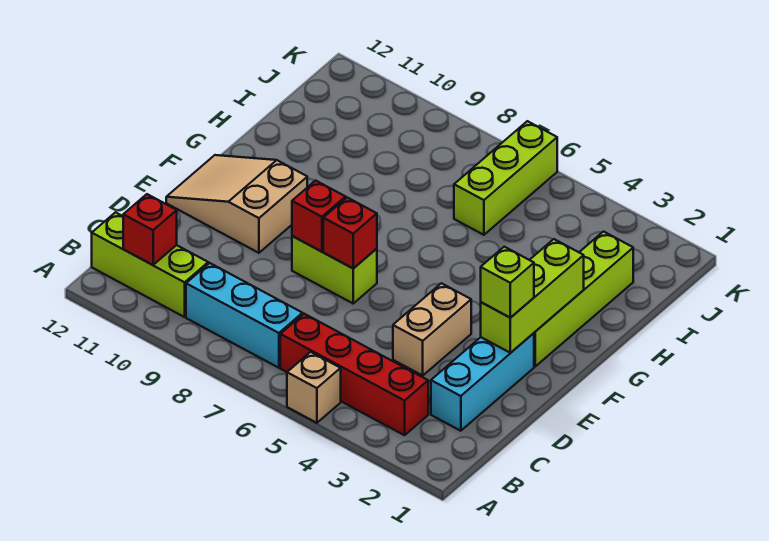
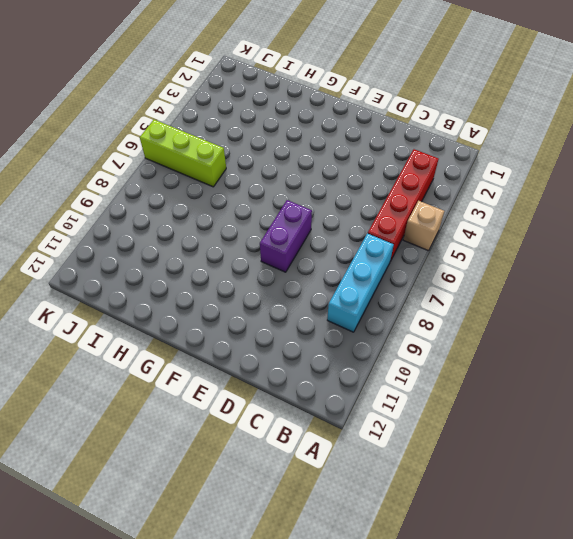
purple 1x2 brick [260,200,312,272] -> lime 1x2 brick [292,236,377,303]
none -> lime 1x3 brick [92,212,208,317]
none -> cyan 1x3 brick [431,333,534,431]
none -> tan 1x2 brick [393,283,471,375]

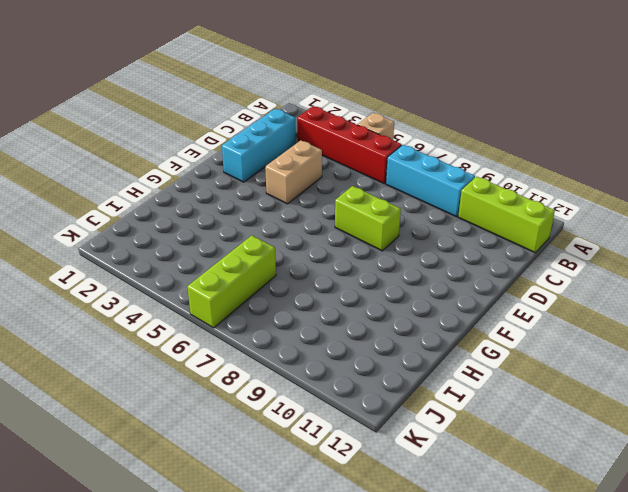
none -> tan 2x3 slope [166,155,307,253]
none -> lime 1x4 brick [534,232,633,366]
none -> red 1x1 brick [123,194,177,265]

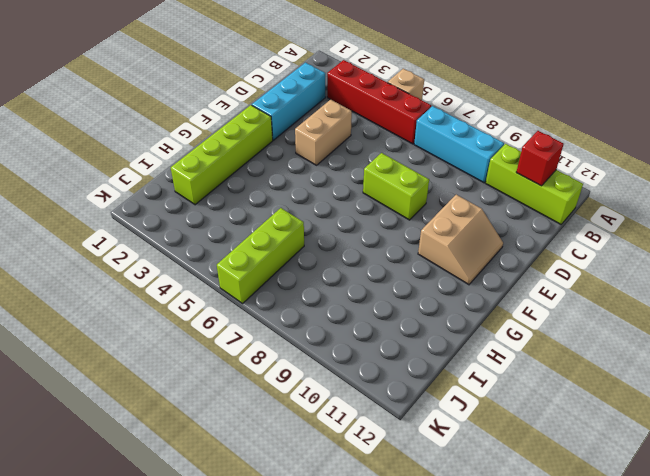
tan 2x2 slope [418,195,503,285] -> tan 2x3 slope [166,155,307,253]
none -> lime 1x3 brick [481,239,584,353]
none -> red 1x1 brick [323,198,377,268]
none -> red 1x1 brick [292,181,346,251]

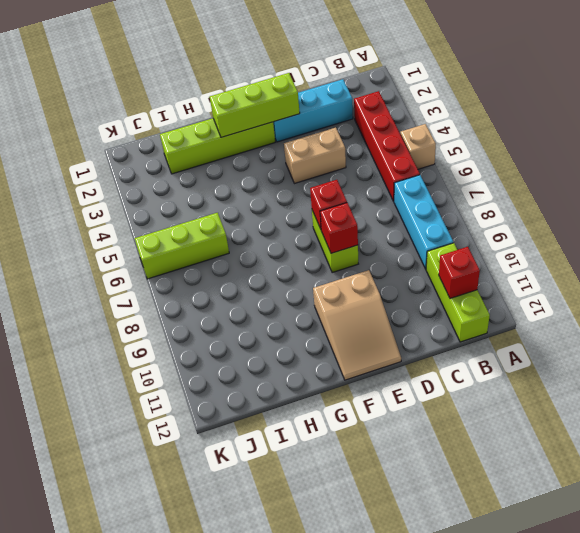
none -> lime 1x1 brick [481,247,534,317]

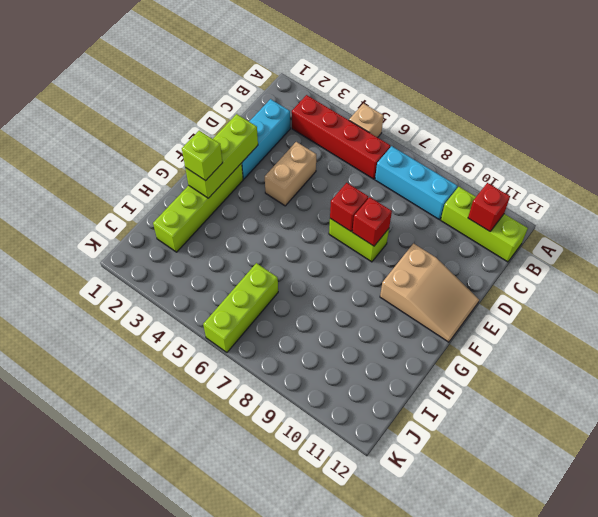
lime 1x1 brick [182,131,223,181] -> lime 1x1 brick moved to [481,247,534,317]

